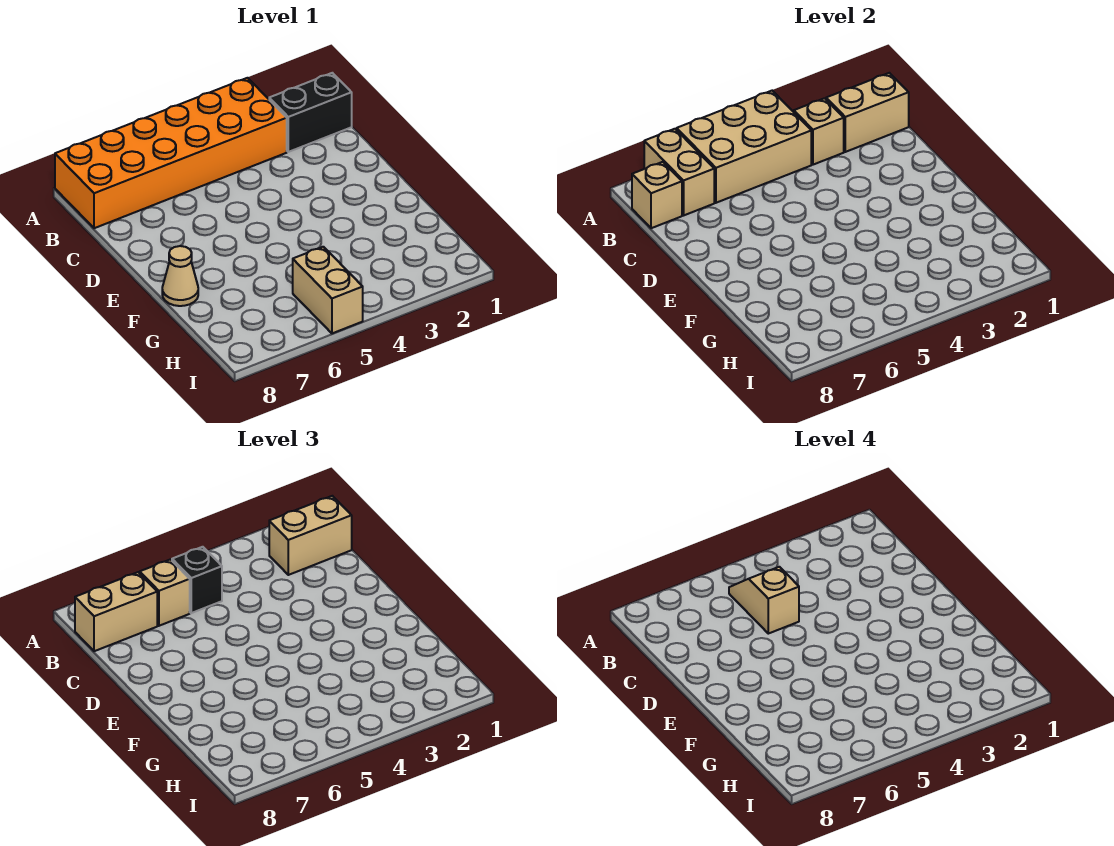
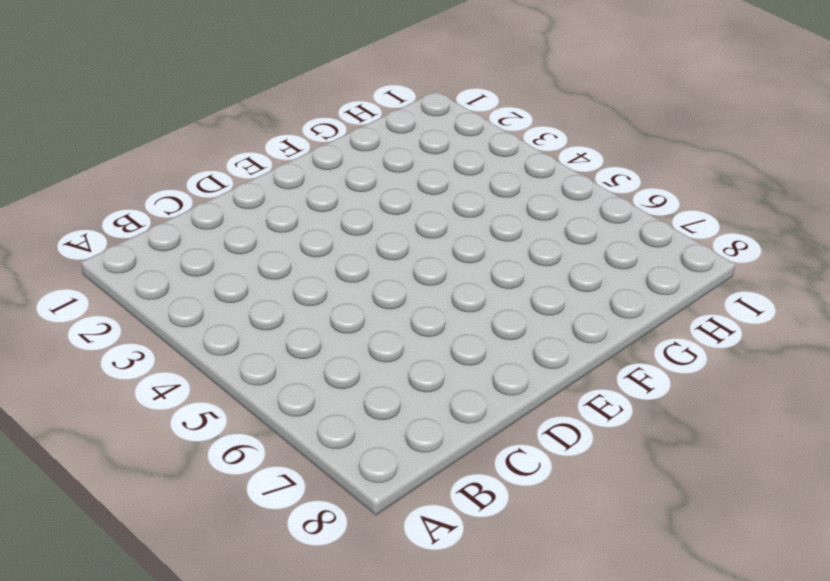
none -> orange 2x6 brick [55,78,287,228]
none -> black 1x2 brick [269,73,352,152]
none -> tan 1x1 cone [162,246,198,306]

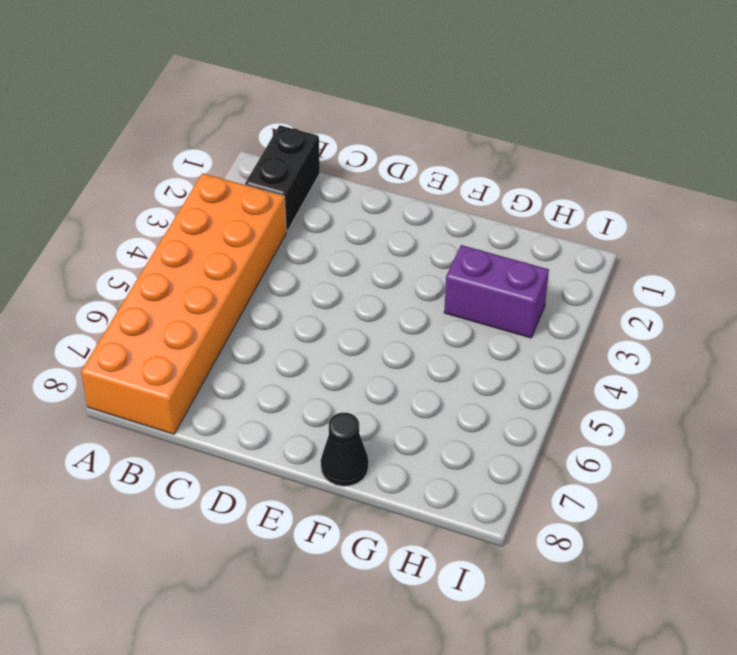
black 1x1 cone [321,413,368,486] -> tan 1x1 cone [162,246,198,306]
purple 1x2 brick [444,245,549,338] -> none
none -> tan 1x2 brick [293,247,363,333]
none -> tan 2x3 brick [677,91,811,203]
none -> tan 1x2 brick [644,129,714,215]

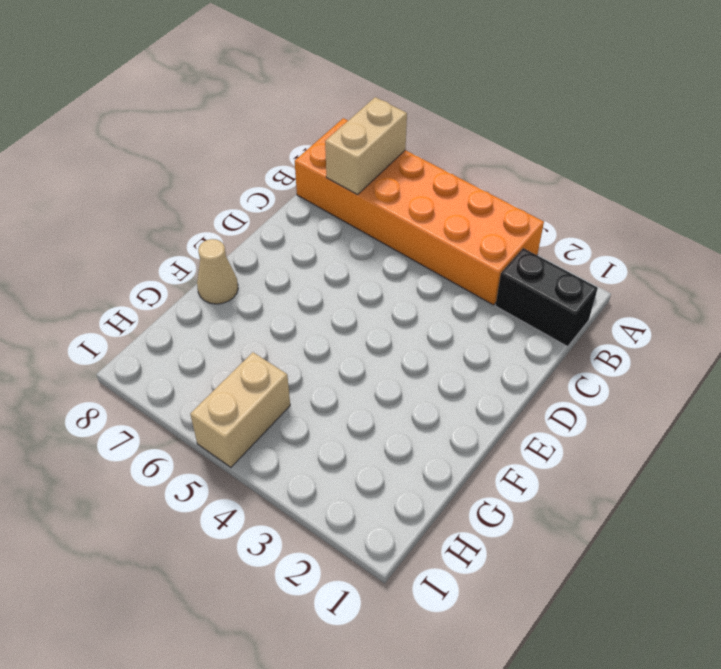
none -> tan 2x3 brick [677,91,811,203]
none -> tan 1x2 brick [826,73,909,152]
none -> tan 1x1 brick [794,98,844,165]

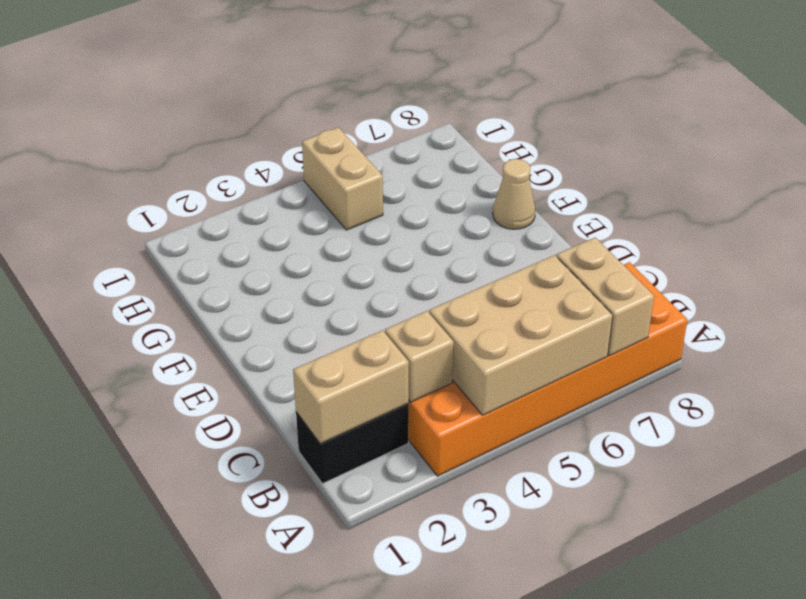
none -> tan 1x1 brick [632,162,682,228]
none -> tan 1x2 brick [269,496,352,575]
none -> black 1x1 brick [172,547,222,613]

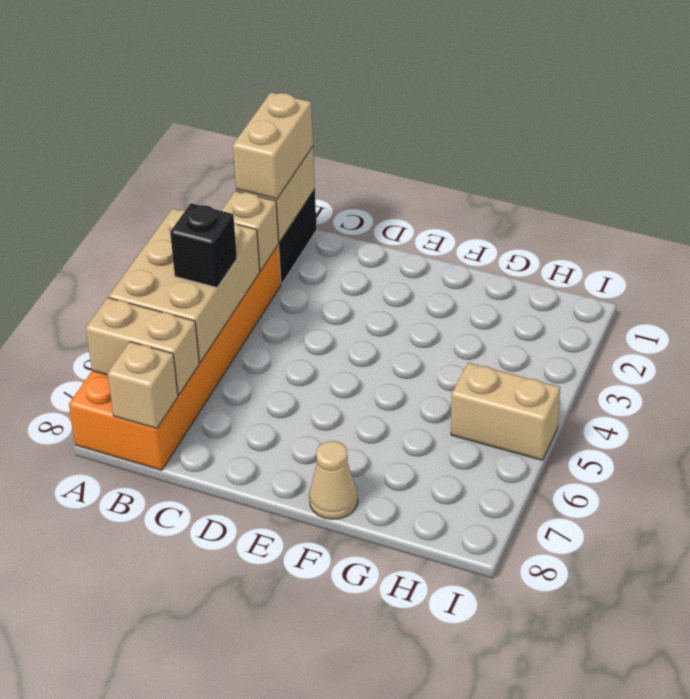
none -> tan 1x1 brick [140,559,190,626]
none -> tan 1x2 brick [75,572,157,651]
none -> tan 1x2 slope [729,567,799,634]

